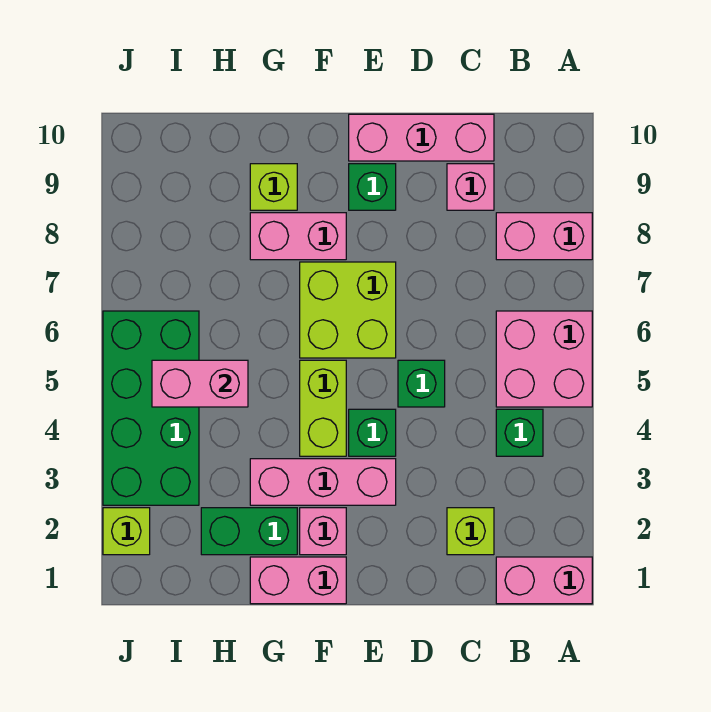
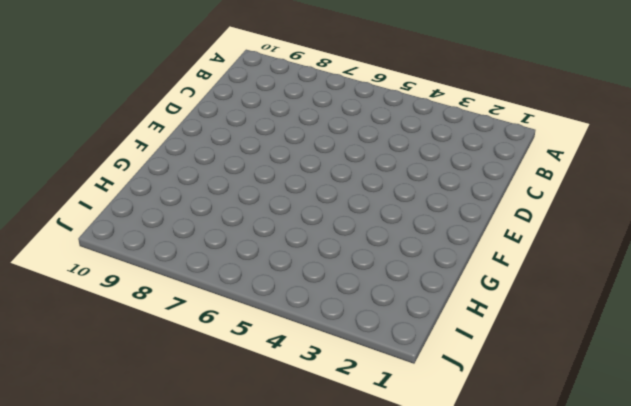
none -> pink 1x2 brick [496,557,592,604]
none -> pink 2x2 brick [496,311,592,407]
none -> pink 1x2 brick [496,213,592,260]

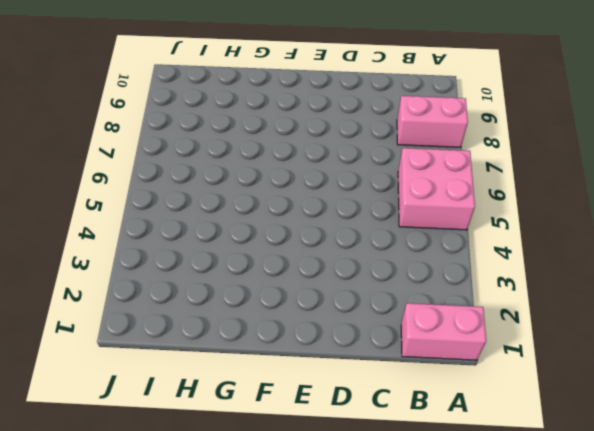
none -> green 1x1 brick [496,409,543,456]
none -> lime 1x1 brick [447,508,494,555]
none -> pink 1x1 brick [447,164,494,210]

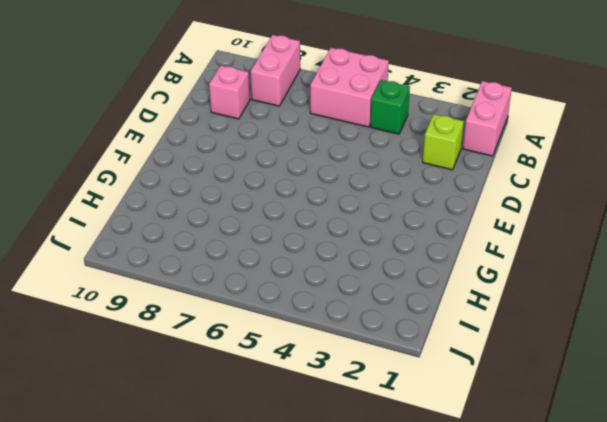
none -> pink 1x3 brick [349,114,494,161]
none -> green 1x1 brick [398,360,445,407]
none -> pink 1x3 brick [250,459,396,505]

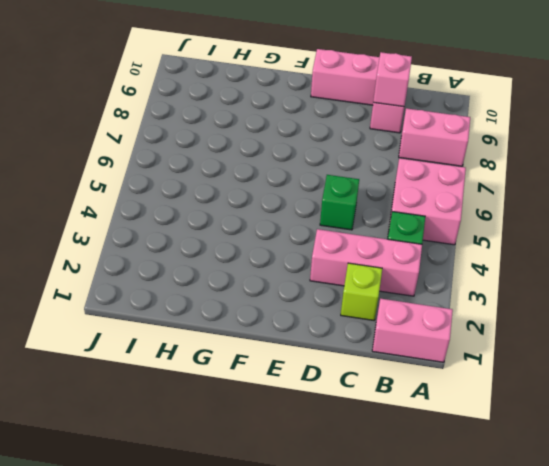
pink 1x3 brick [310,229,422,296] -> pink 1x3 brick moved to [250,459,396,505]
pink 1x1 brick [373,52,412,107] -> pink 1x1 brick moved to [300,508,346,555]
none -> green 1x1 brick [349,409,396,456]
none -> lime 2x2 brick [300,262,396,358]
none -> green 1x1 brick [349,164,396,210]

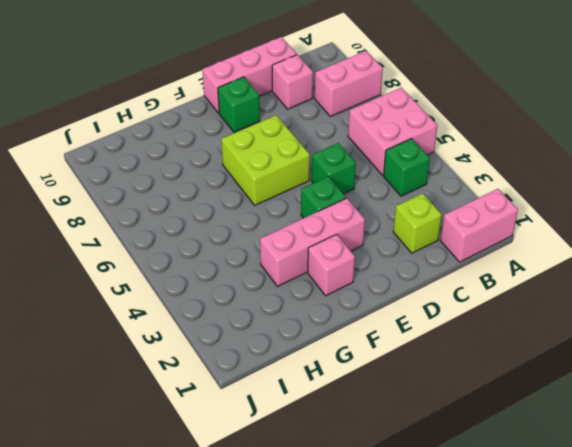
none -> pink 1x2 brick [250,557,346,604]
none -> lime 1x2 brick [300,360,346,456]
none -> pink 1x2 brick [250,213,346,260]

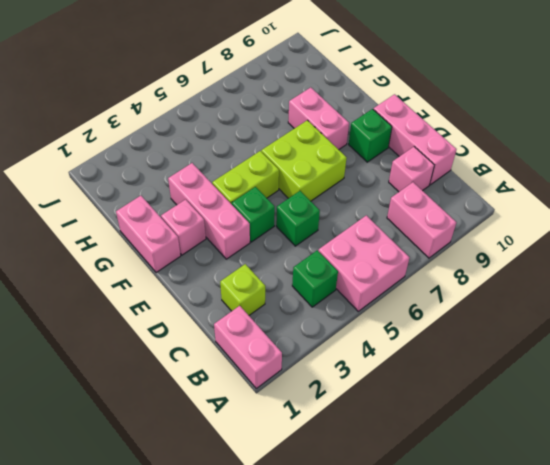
none -> green 1x2 brick [201,508,297,555]
none -> lime 1x1 brick [250,164,297,210]
none -> green 2x4 brick [103,311,199,505]

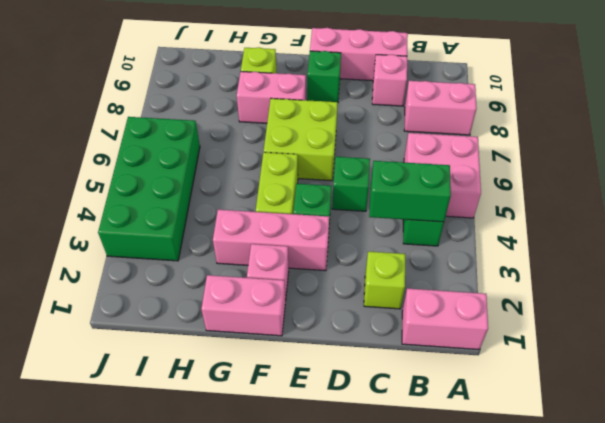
green 1x2 brick [369,161,451,222] -> green 1x2 brick moved to [201,508,297,555]
none -> lime 1x1 brick [103,508,150,555]
none -> pink 1x2 brick [152,360,248,407]

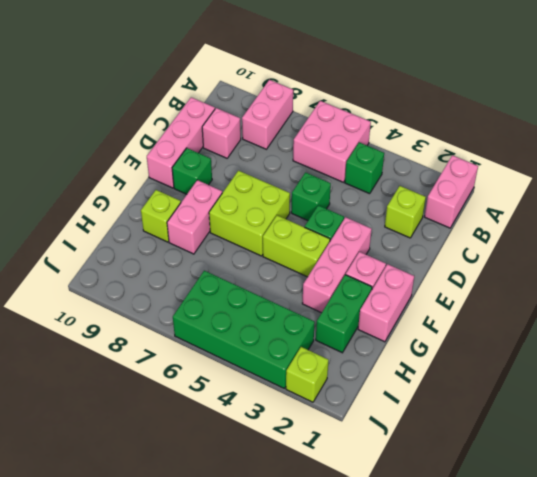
none -> pink 1x2 brick [152,360,248,407]

